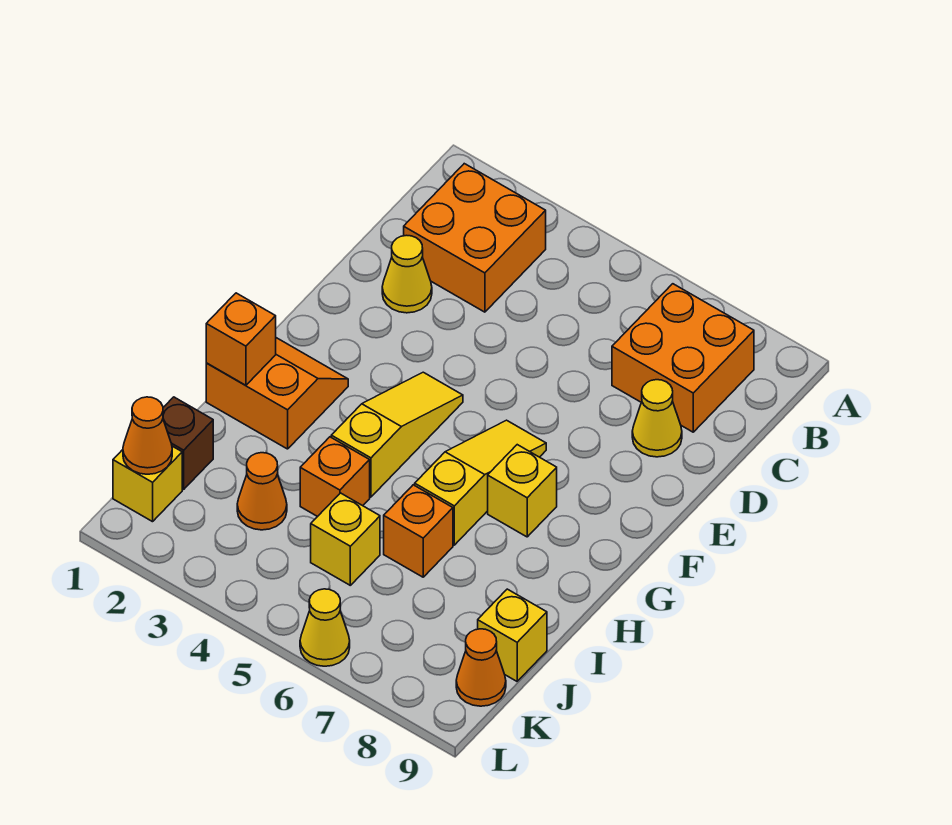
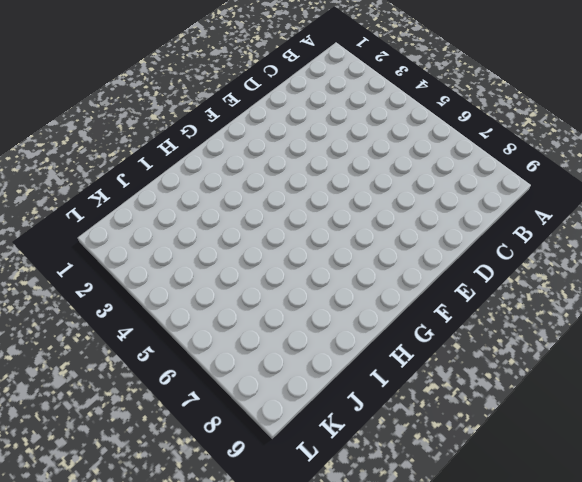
none -> orange 2x2 brick [404,164,546,312]
none -> orange 2x2 brick [612,284,754,432]
none -> yellow 1x1 cone [382,235,432,313]

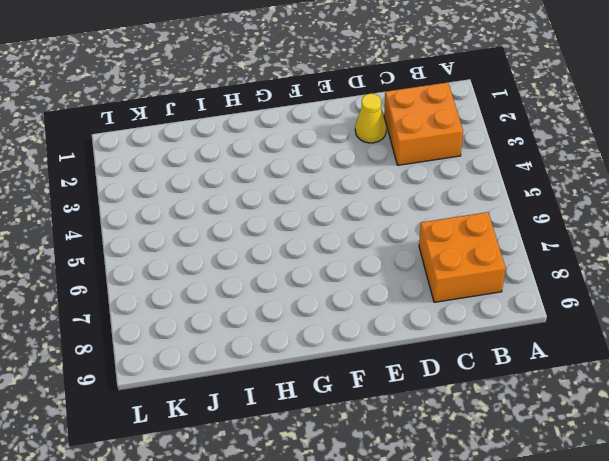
none -> yellow 1x1 cone [632,380,682,457]
none -> yellow 1x3 slope [331,372,463,497]
none -> yellow 1x3 slope [415,420,546,545]

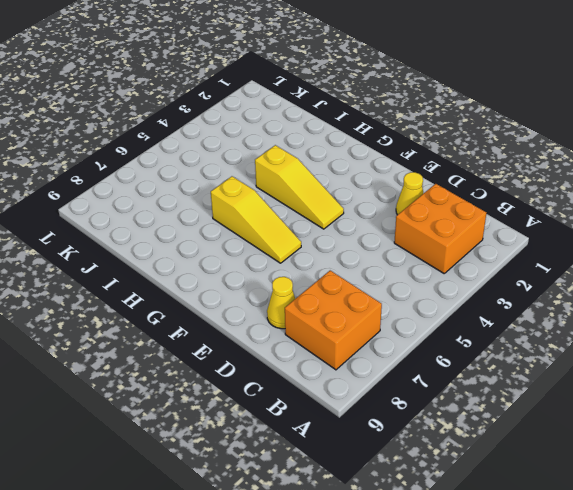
none -> orange 2x2 slope [206,338,348,449]
none -> yellow 1x1 brick [488,445,557,537]
none -> orange 1x1 brick [300,437,370,517]

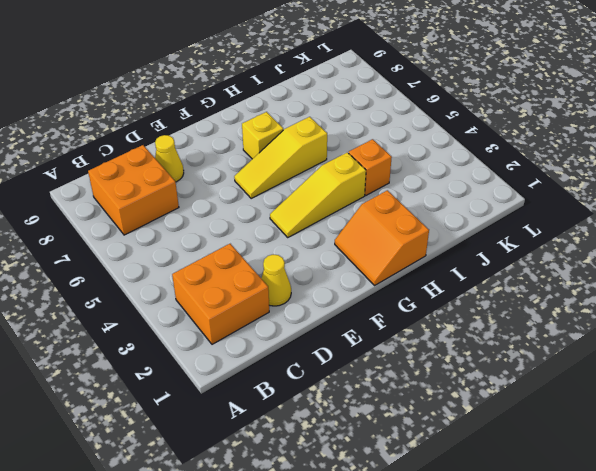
none -> orange 1x1 brick [384,485,453,577]
none -> brown 1x1 brick [163,397,213,489]
none -> orange 1x1 cone [237,453,287,530]

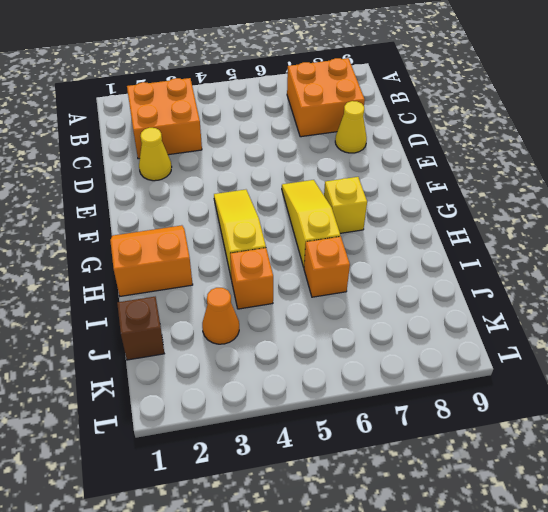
none -> yellow 1x1 brick [311,493,380,585]
none -> yellow 1x1 brick [478,589,547,681]
none -> yellow 1x1 brick [113,446,182,522]

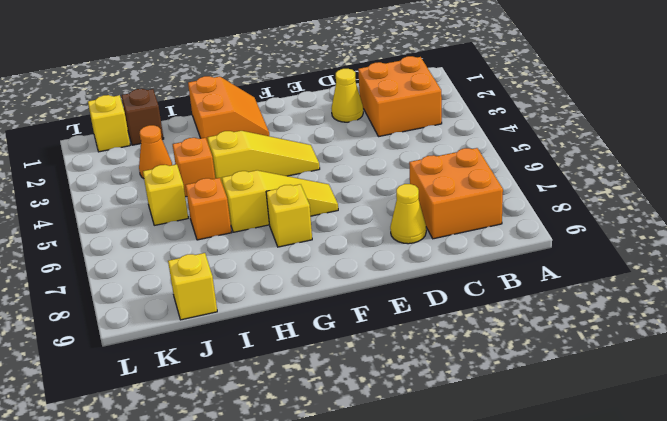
none -> orange 1x1 cone [456,629,506,706]
none -> yellow 1x1 cone [300,589,350,666]
none -> orange 1x1 brick [206,293,276,385]

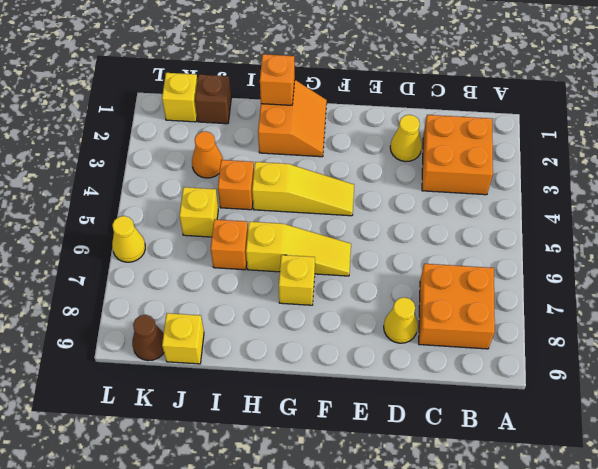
brown 1x1 cone [132,315,164,361] -> orange 1x1 cone [456,629,506,706]
none -> orange 1x1 cone [123,397,172,474]

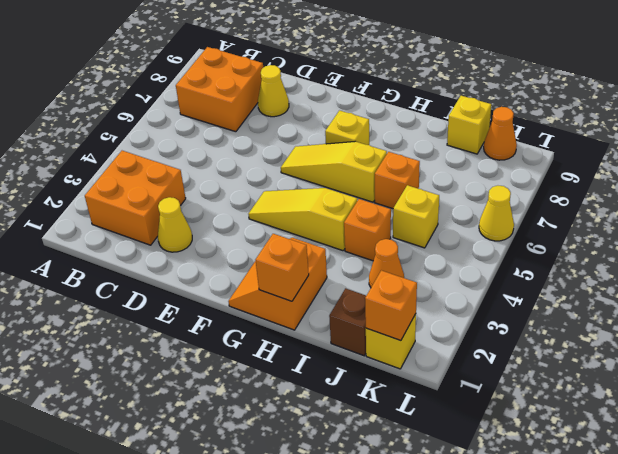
orange 1x1 brick [365,270,417,341] -> orange 1x1 cone [123,397,172,474]

